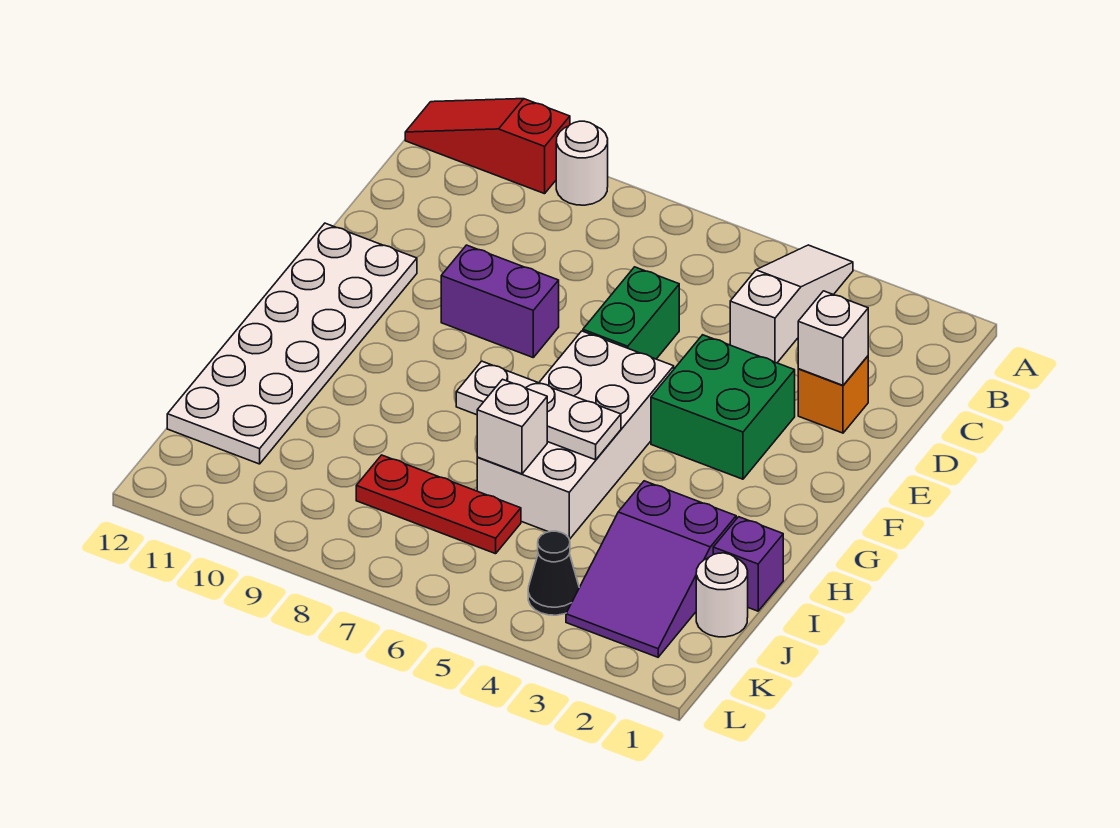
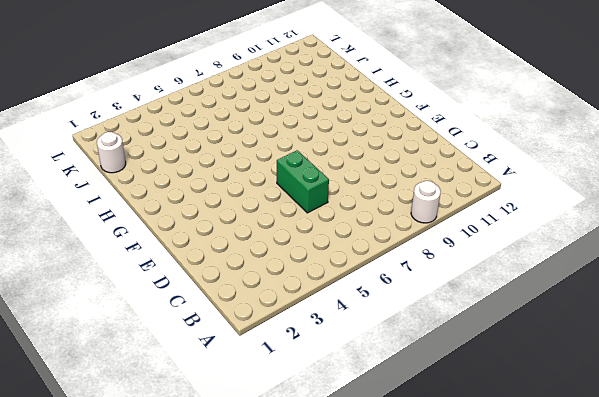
none -> white 1x3 slope [730,245,853,363]
none -> red 1x3 slope [405,99,570,194]
none -> orange 1x1 brick [798,356,868,433]

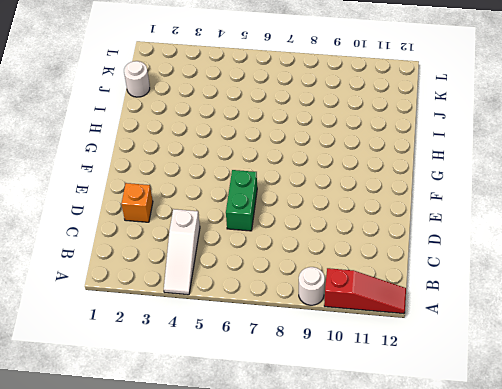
none -> green 2x2 brick [651,335,795,479]
none -> purple 1x2 brick [441,245,559,357]
none -> white 2x6 plate [167,223,417,464]

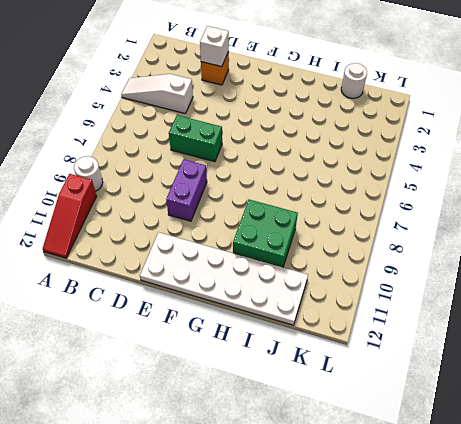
green 2x2 brick [233,200,298,267] -> green 2x2 brick moved to [651,335,795,479]
none -> white 2x4 brick [477,331,674,539]
none -> purple 1x1 brick [713,517,783,611]
none -> purple 2x3 slope [566,481,736,657]

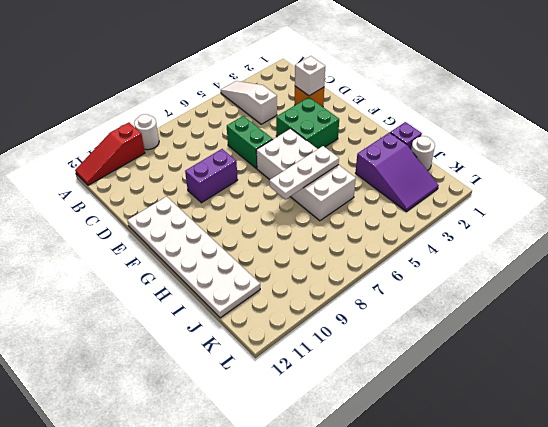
none -> red 1x3 plate [356,455,521,554]
none -> black 1x1 cone [528,531,579,615]
none -> white 1x1 brick [477,379,547,474]

